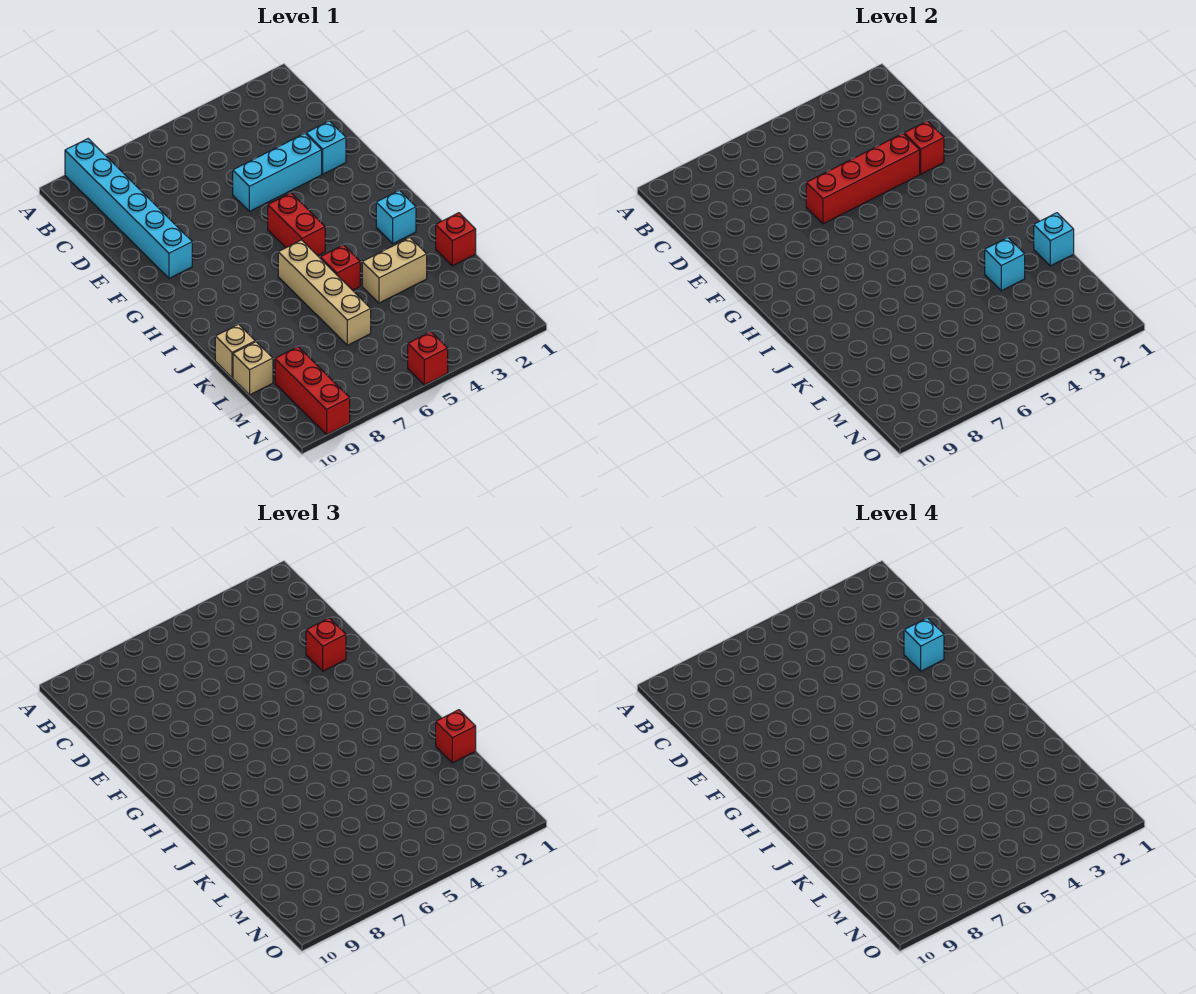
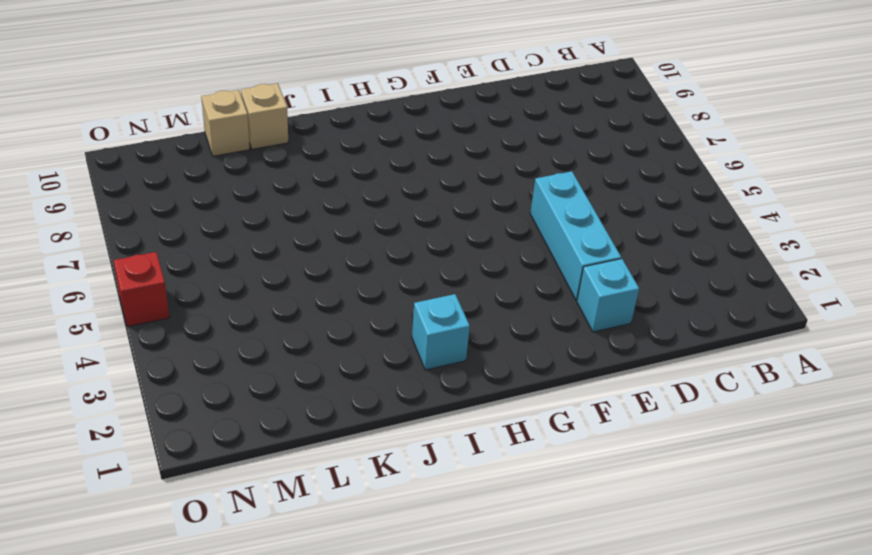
none -> cyan 1x6 brick [65,139,192,278]
none -> red 1x2 brick [268,193,325,256]
none -> tan 1x4 brick [278,240,371,345]

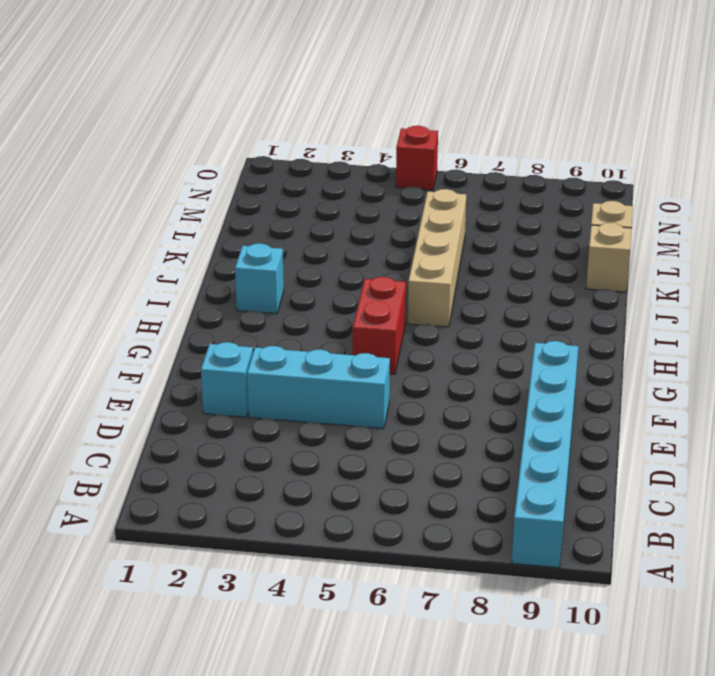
none -> red 1x1 brick [320,245,360,290]
none -> red 1x1 brick [436,213,476,266]
none -> tan 1x2 brick [362,237,427,303]

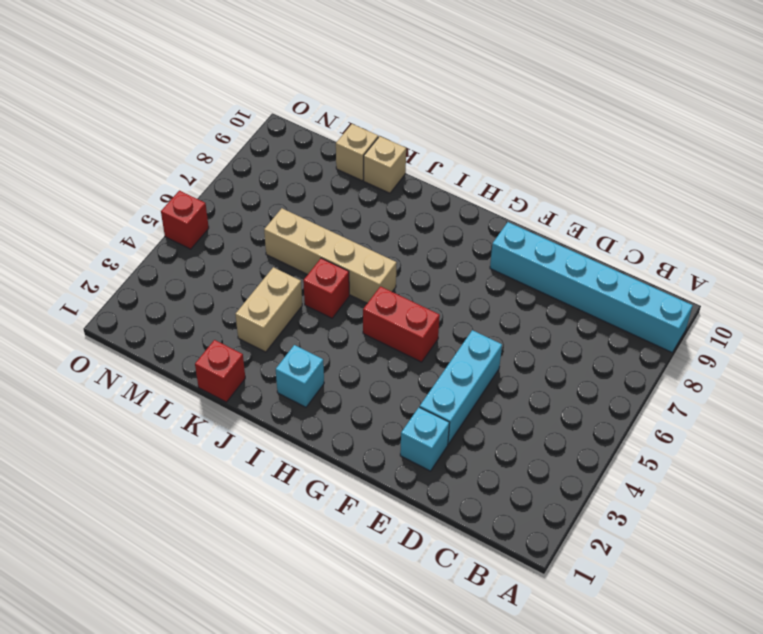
none -> red 1x3 brick [275,347,350,434]
none -> red 1x1 brick [904,121,944,174]
none -> red 1x4 brick [806,133,920,224]

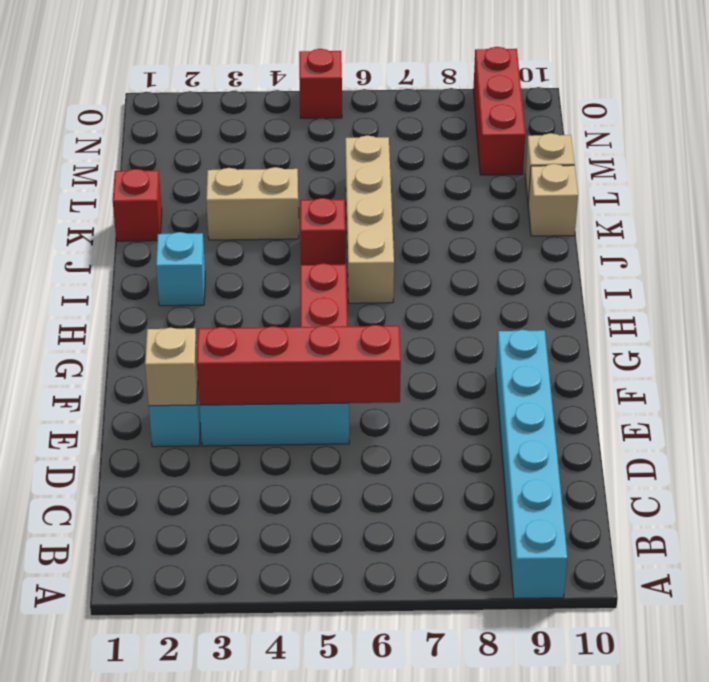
tan 1x1 brick [145,328,198,406] -> red 1x1 brick [904,121,944,174]
none -> cyan 1x1 brick [1034,213,1074,266]
none -> cyan 1x1 brick [985,237,1025,291]
none -> red 1x1 brick [306,618,346,671]

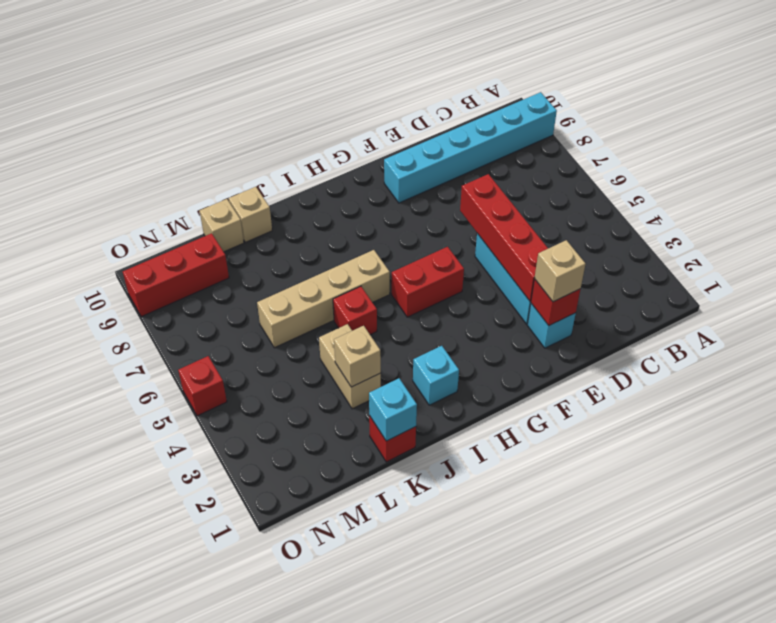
tan 1x1 brick [534,240,585,302] -> red 1x1 brick [306,618,346,671]
tan 1x1 brick [334,326,381,387] -> cyan 1x1 brick [985,237,1025,291]
none -> red 1x1 brick [436,710,476,763]
none -> cyan 1x1 brick [904,618,944,671]

